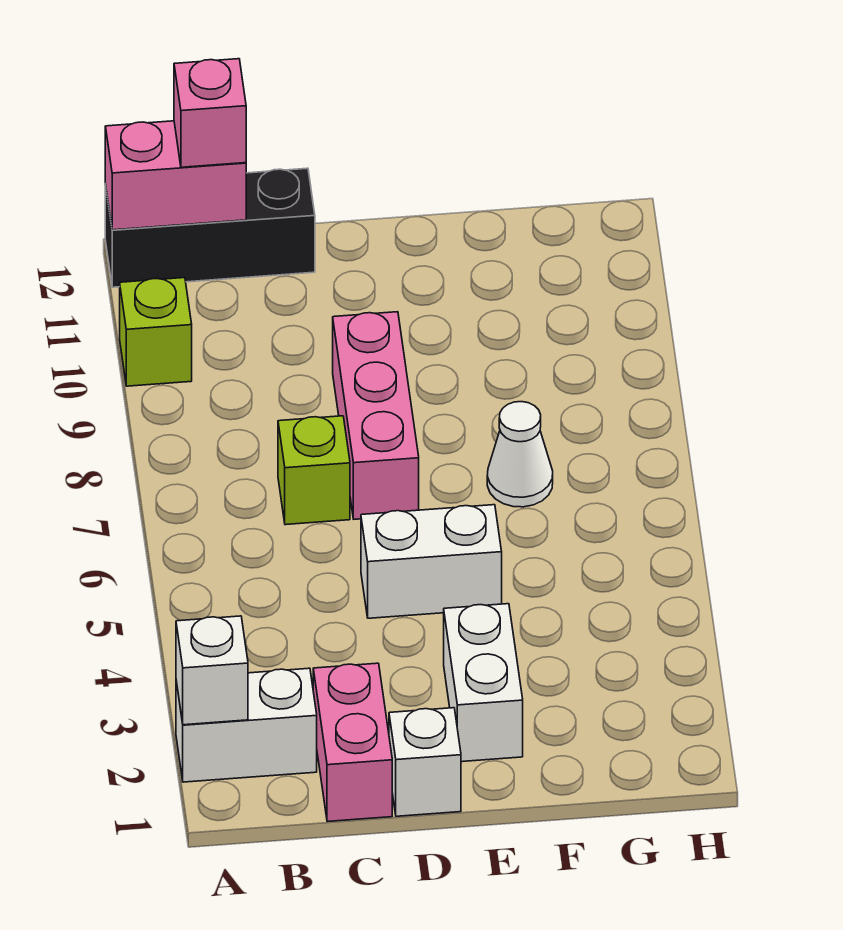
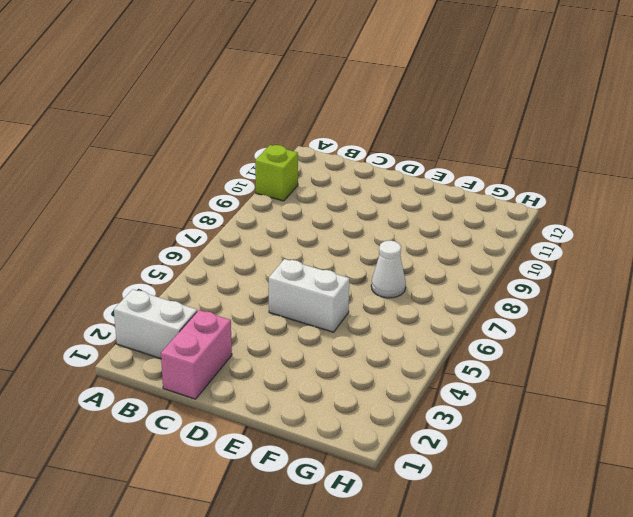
none -> black 1x3 brick [105,168,315,287]
none -> lime 1x1 brick [278,416,350,525]
none -> white 1x1 brick [389,708,461,816]

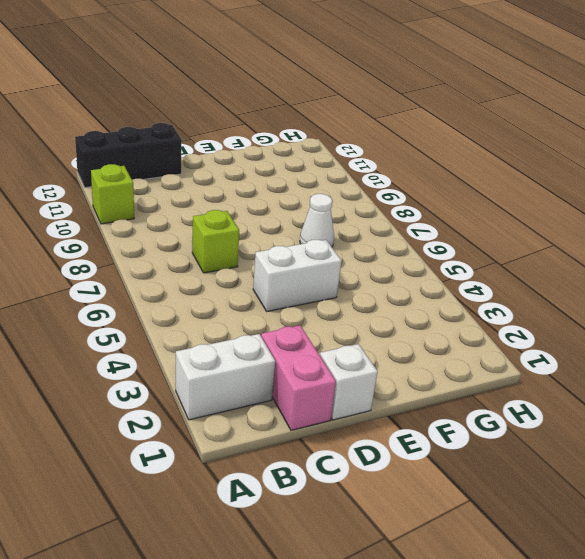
none -> pink 1x3 brick [333,312,419,519]
none -> white 1x2 brick [444,604,523,762]
none -> white 1x1 brick [176,616,248,725]

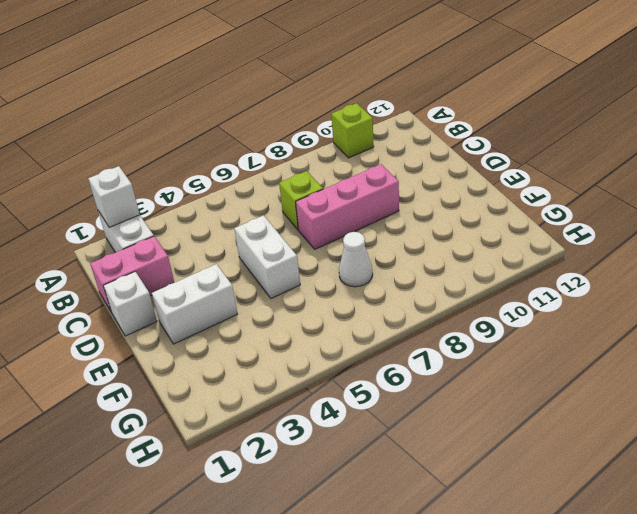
none -> black 1x3 brick [105,168,315,287]
none -> pink 1x2 brick [105,121,246,230]
none -> pink 1x1 brick [174,59,246,167]

